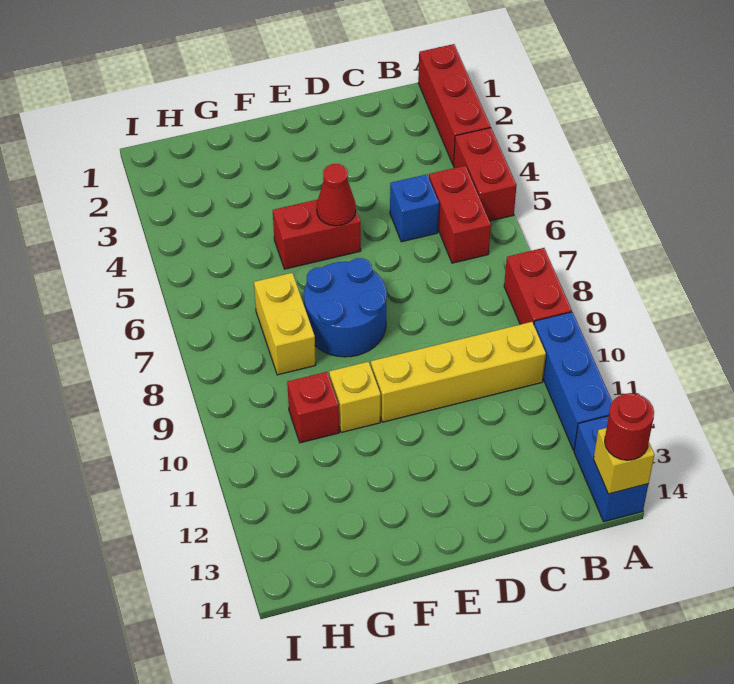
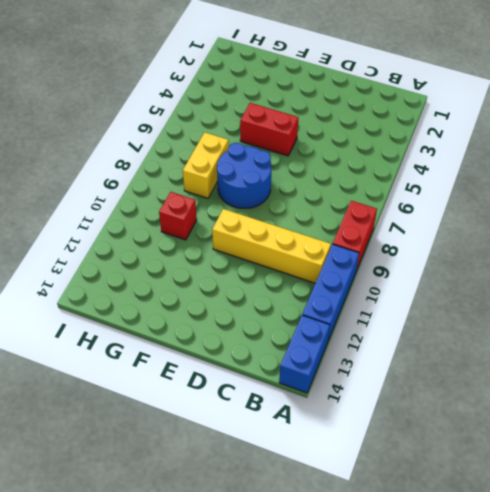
none -> red 1x3 brick [418,44,491,165]
none -> red 1x2 brick [454,128,517,221]
none -> red 1x2 brick [429,166,491,263]

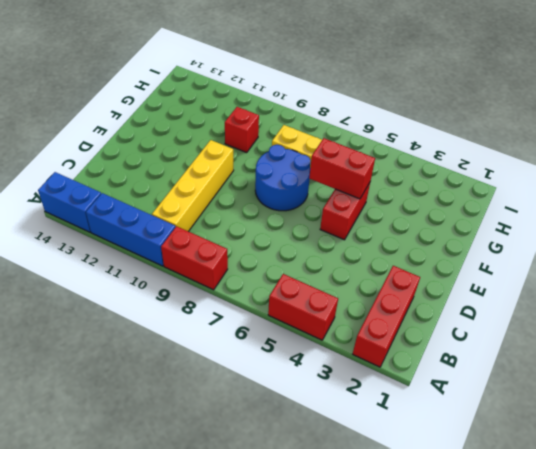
red 1x3 brick [353,266,420,367] -> red 1x3 brick turned to [418,44,491,165]
red 1x2 brick [309,138,375,199] -> red 1x2 brick moved to [429,166,491,263]
none -> blue 1x1 brick [390,174,439,242]
none -> yellow 1x1 brick [329,362,381,432]
none -> yellow 1x1 brick [593,428,654,494]

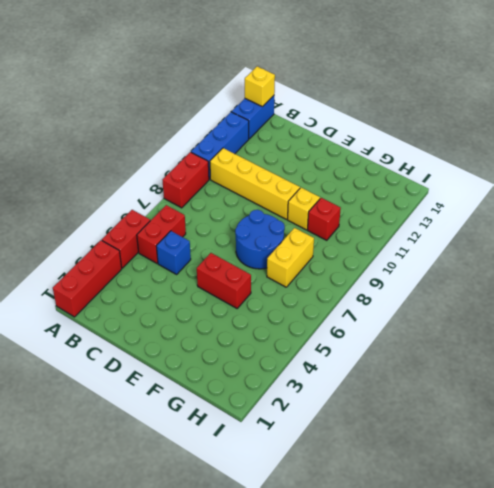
none -> red 1x1 cone [317,164,356,226]
none -> red 1x1 round brick [605,393,654,460]

